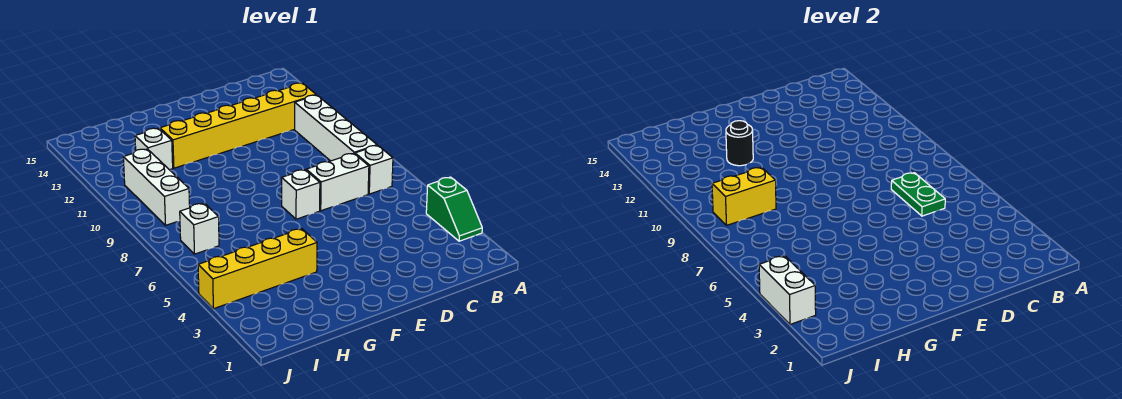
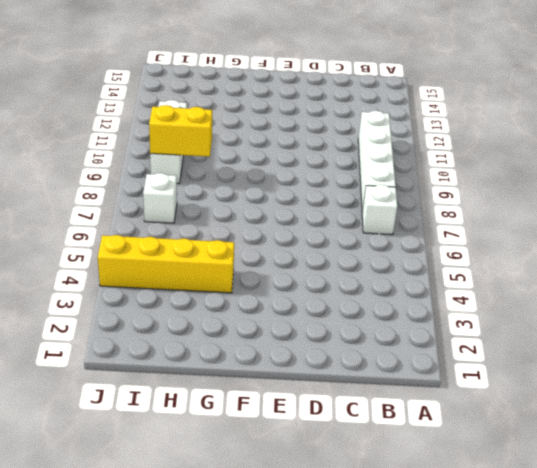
none -> green 1x2 slope [426,177,482,241]
none -> yellow 1x6 brick [160,83,316,168]
none -> white 1x2 brick [306,153,369,211]

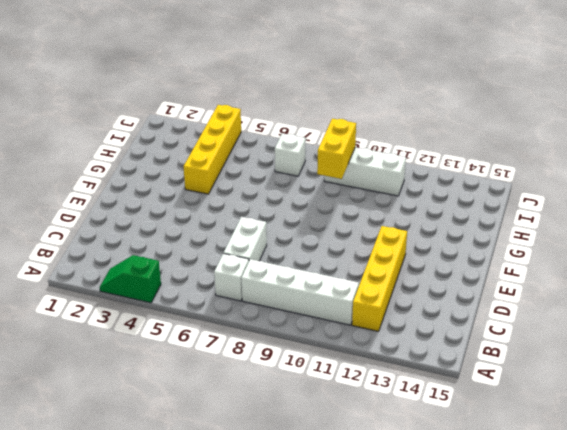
yellow 1x4 brick [352,226,407,331] -> yellow 1x6 brick [160,83,316,168]
none -> white 1x1 brick [282,170,320,219]
none -> white 1x1 brick [135,128,173,170]
none -> green 1x2 plate [891,173,945,216]

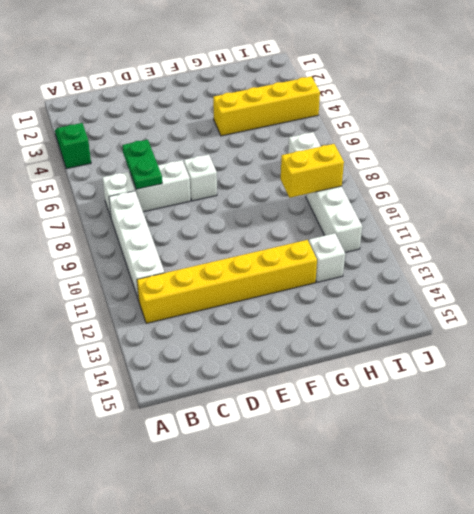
none -> black 1x1 round brick [726,121,753,166]
none -> white 1x2 brick [759,256,816,324]

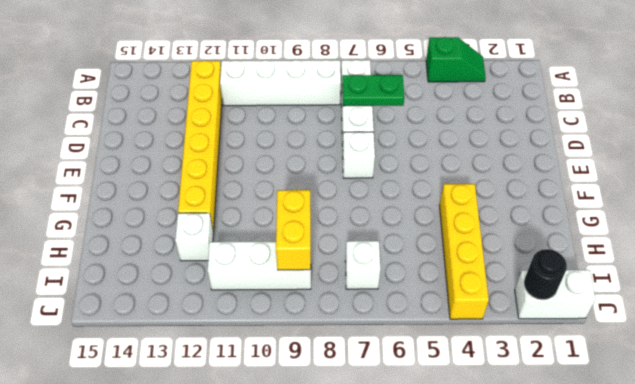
white 1x2 brick [515,270,595,319] -> white 1x2 brick moved to [759,256,816,324]
black 1x1 round brick [524,249,567,300] -> black 1x1 round brick moved to [726,121,753,166]

